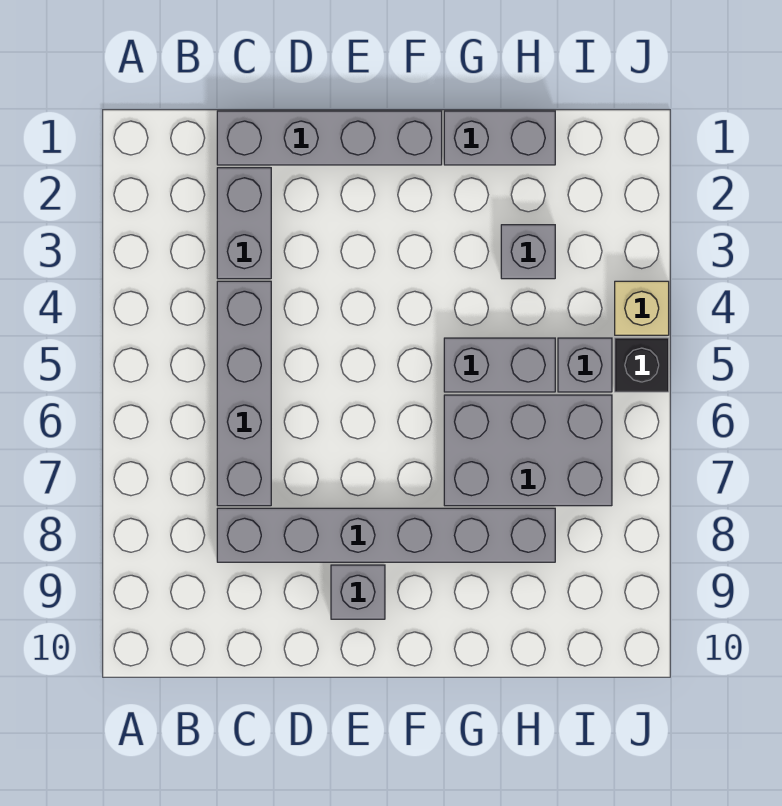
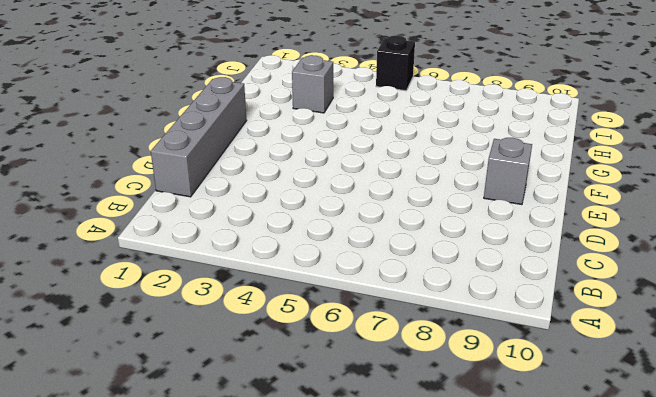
none -> grey 1x2 brick [217,168,271,279]
none -> grey 1x4 brick [217,281,271,506]
none -> grey 1x6 brick [217,508,555,562]

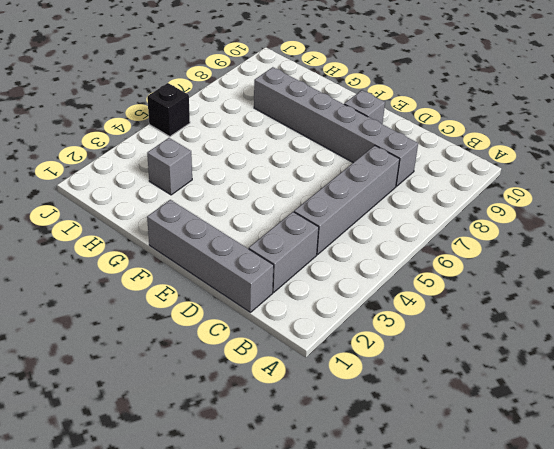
none -> grey 1x2 brick [444,111,555,165]
none -> grey 1x2 brick [444,338,555,392]
none -> grey 2x3 brick [444,395,612,506]

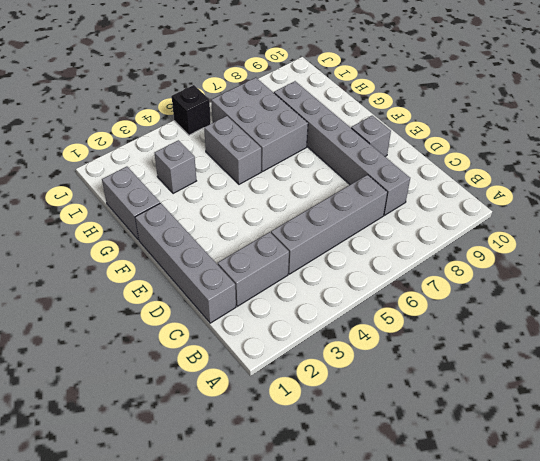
none -> grey 1x1 brick [558,338,612,392]
none -> tan 1x1 brick [615,281,669,335]

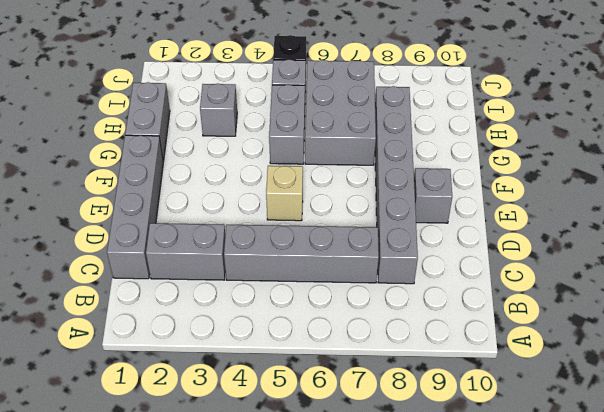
tan 1x1 brick [266,166,303,221] -> tan 1x1 brick moved to [615,281,669,335]

